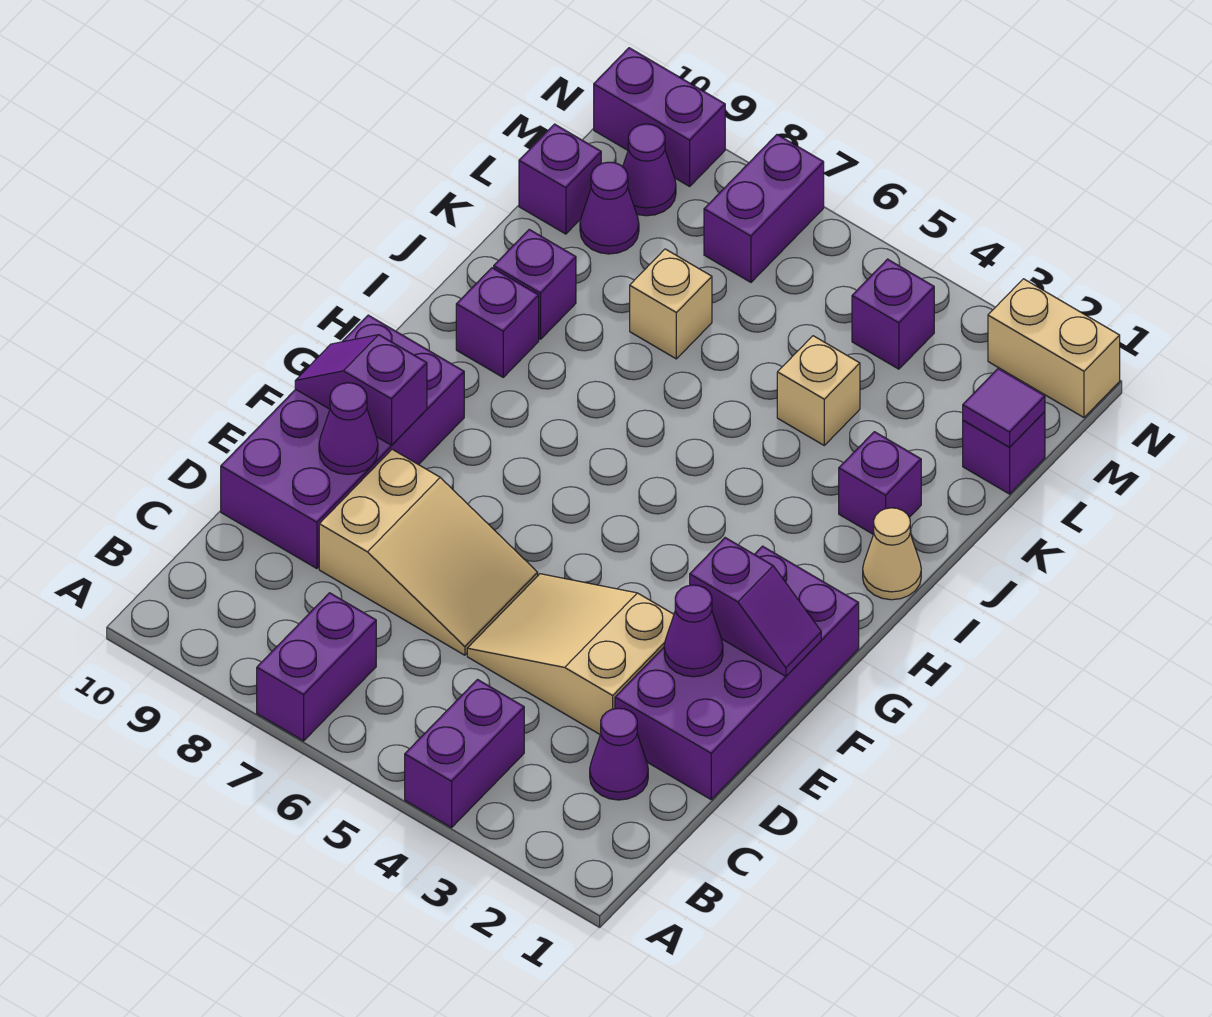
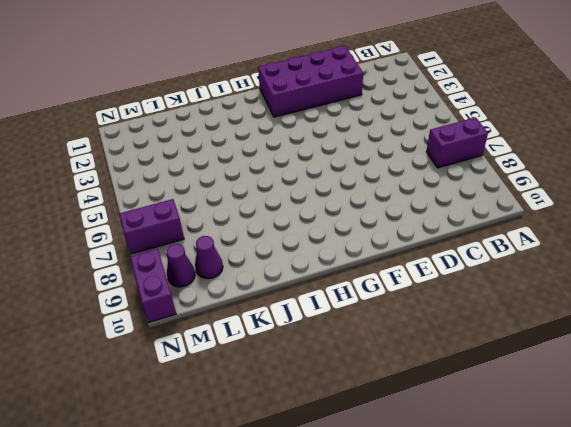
none -> purple 1x2 brick [405,680,524,828]
none -> purple 1x1 cone [590,708,648,800]
none -> tan 2x3 slope [467,574,674,735]

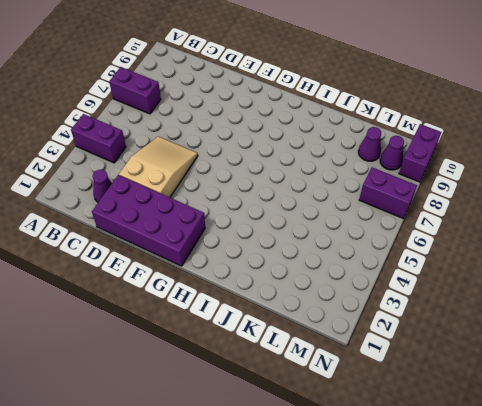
none -> tan 2x3 slope [319,449,538,655]
none -> purple 2x4 brick [221,315,464,569]
none -> tan 1x1 cone [863,508,921,600]

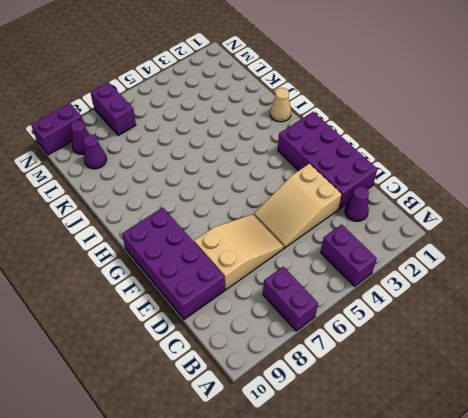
none -> purple 1x1 brick [456,268,539,377]
none -> purple 1x1 brick [839,432,921,534]
none -> purple 1x1 brick [494,229,576,339]

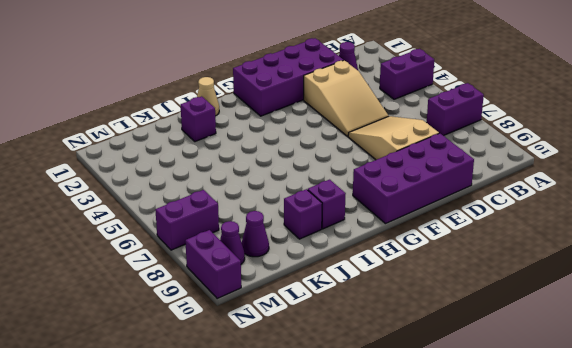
none -> tan 1x1 brick [777,336,860,445]
none -> tan 1x1 brick [630,249,712,359]
none -> purple 1x1 brick [963,412,1045,494]

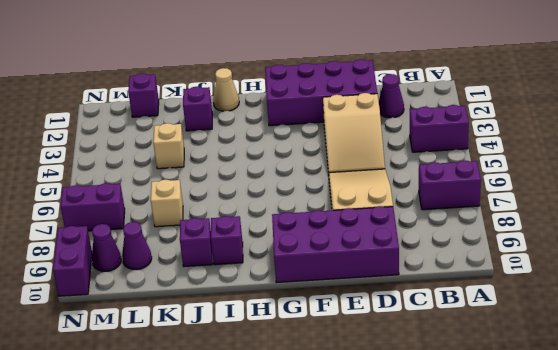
none -> purple 1x1 brick [519,124,601,234]
none -> purple 1x1 brick [852,259,934,369]
none -> tan 1x2 brick [988,279,1120,417]

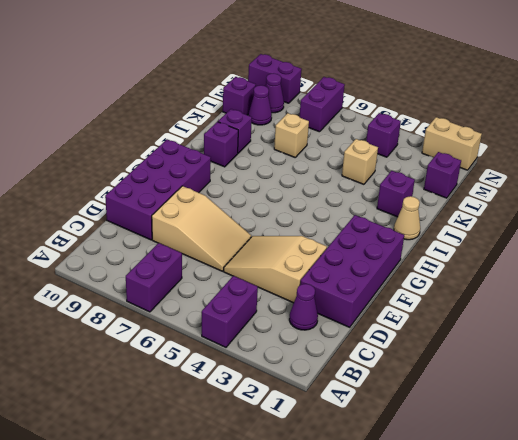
none -> purple 1x1 cone [664,585,723,677]
none -> purple 1x1 cone [319,383,378,474]
none -> purple 1x2 slope [690,538,821,676]

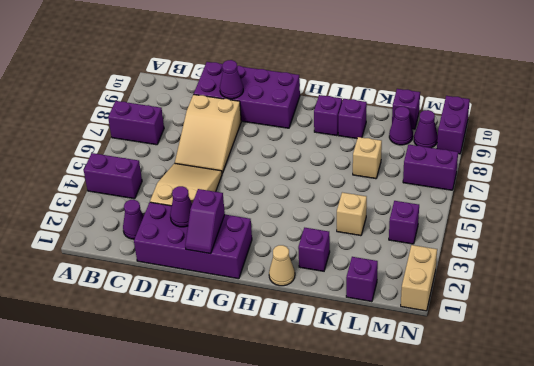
none -> purple 1x2 slope [295,335,427,445]
none -> purple 1x1 tile [963,369,1045,447]

